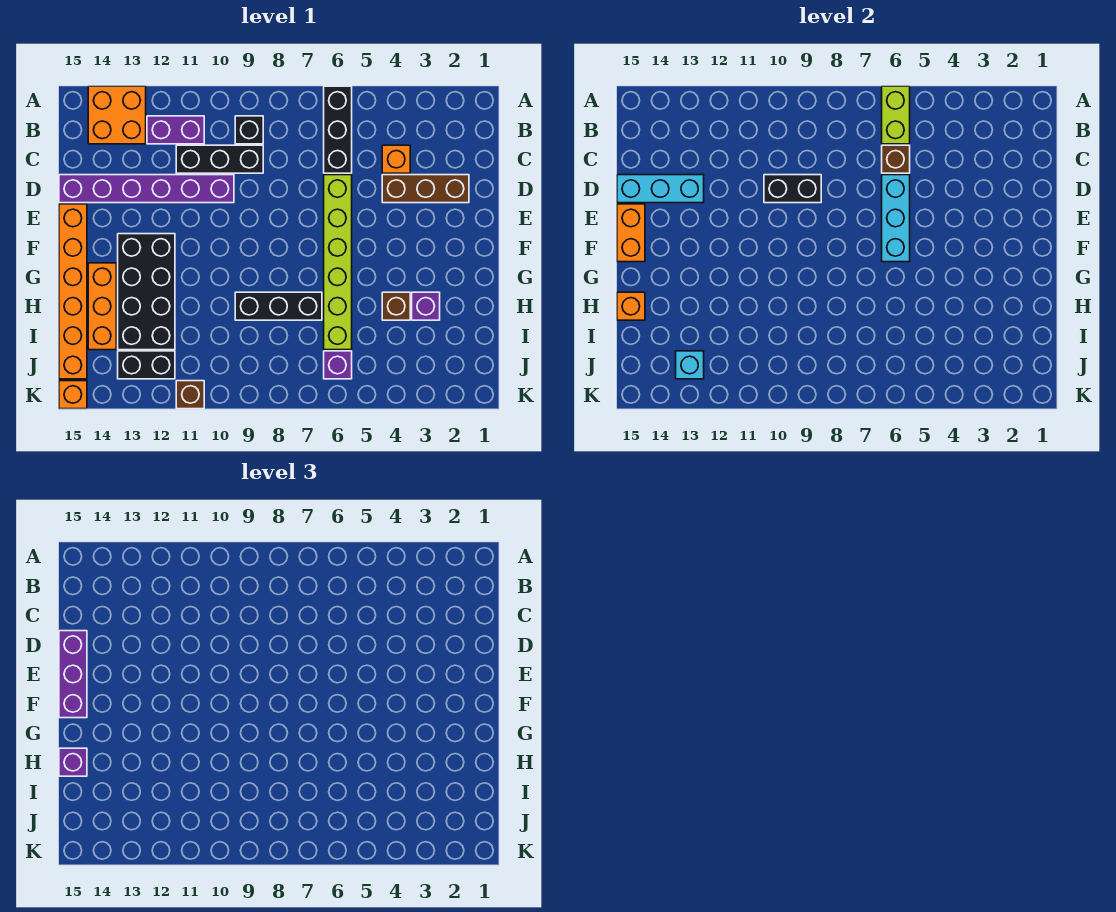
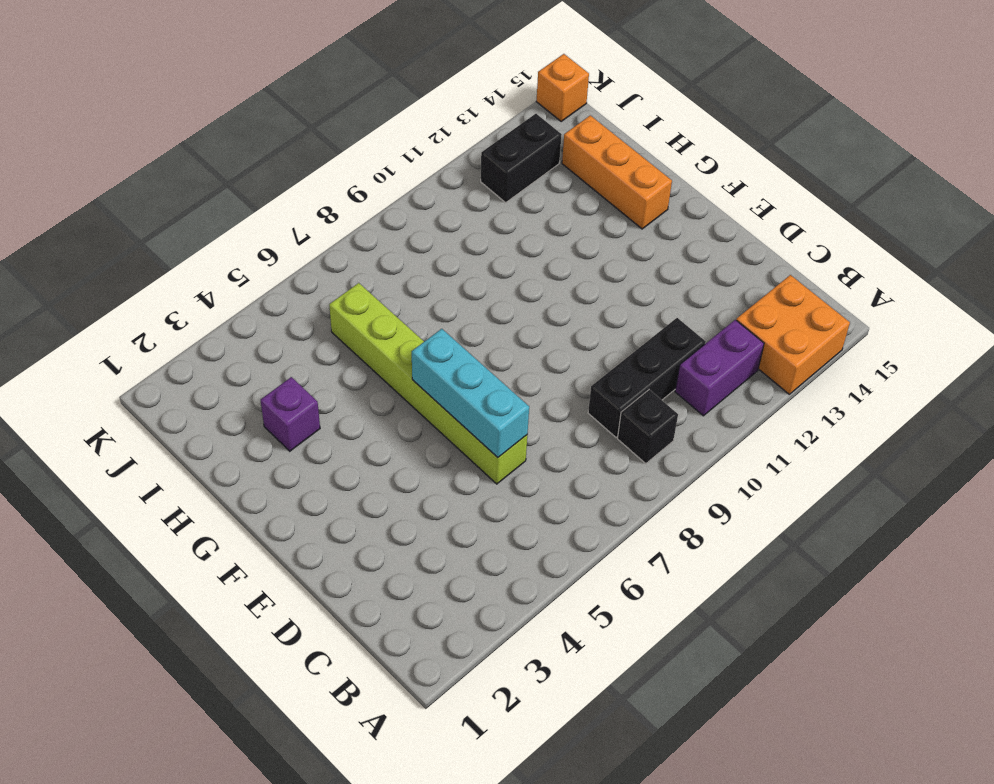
none -> black 1x3 brick [324,86,352,173]
none -> orange 1x1 brick [382,145,410,173]
none -> brown 1x3 brick [382,175,469,203]

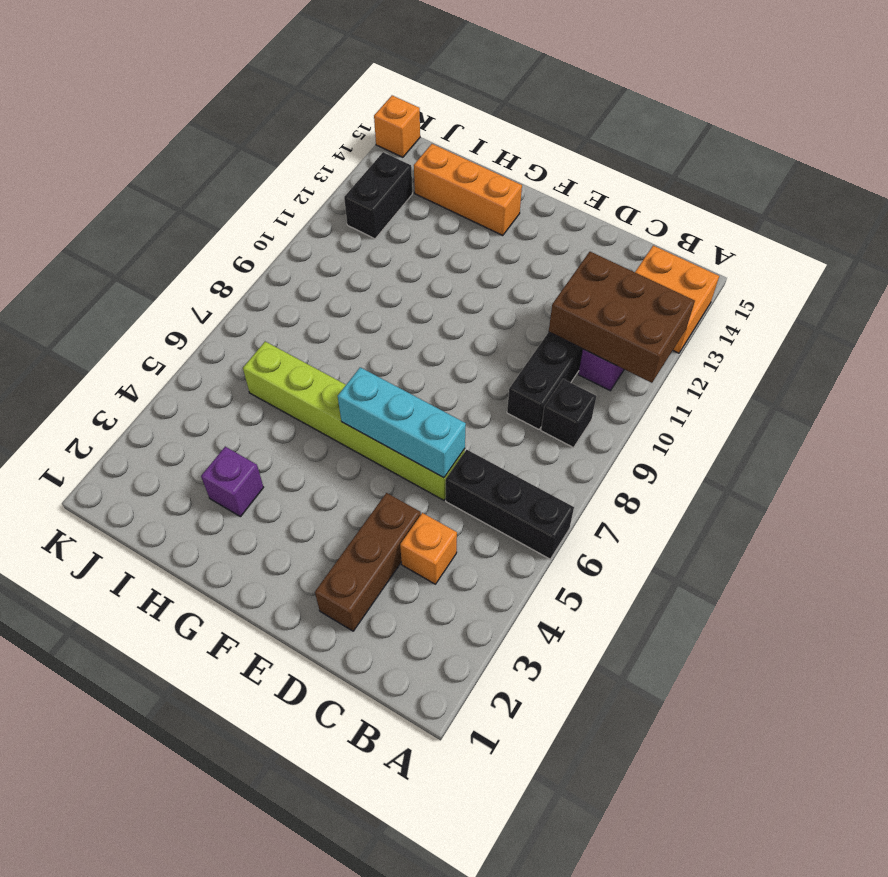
brown 2x3 brick [549,252,695,383] -> none
none -> purple 1x6 brick [59,175,234,203]
none -> orange 1x6 brick [59,204,87,379]
none -> black 2x4 brick [118,234,175,350]

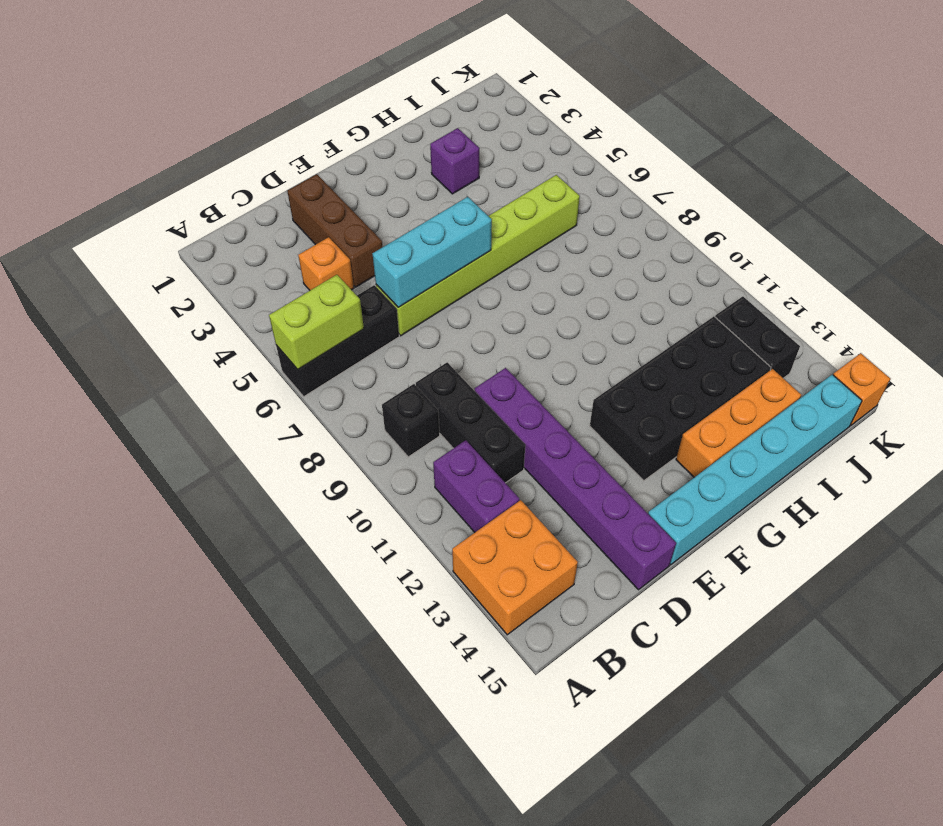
cyan 1x6 brick [648,375,862,565] -> orange 1x6 brick [59,204,87,379]
none -> brown 1x1 brick [382,292,410,320]
none -> black 1x3 brick [235,292,322,320]
none -> purple 1x1 brick [324,351,352,379]

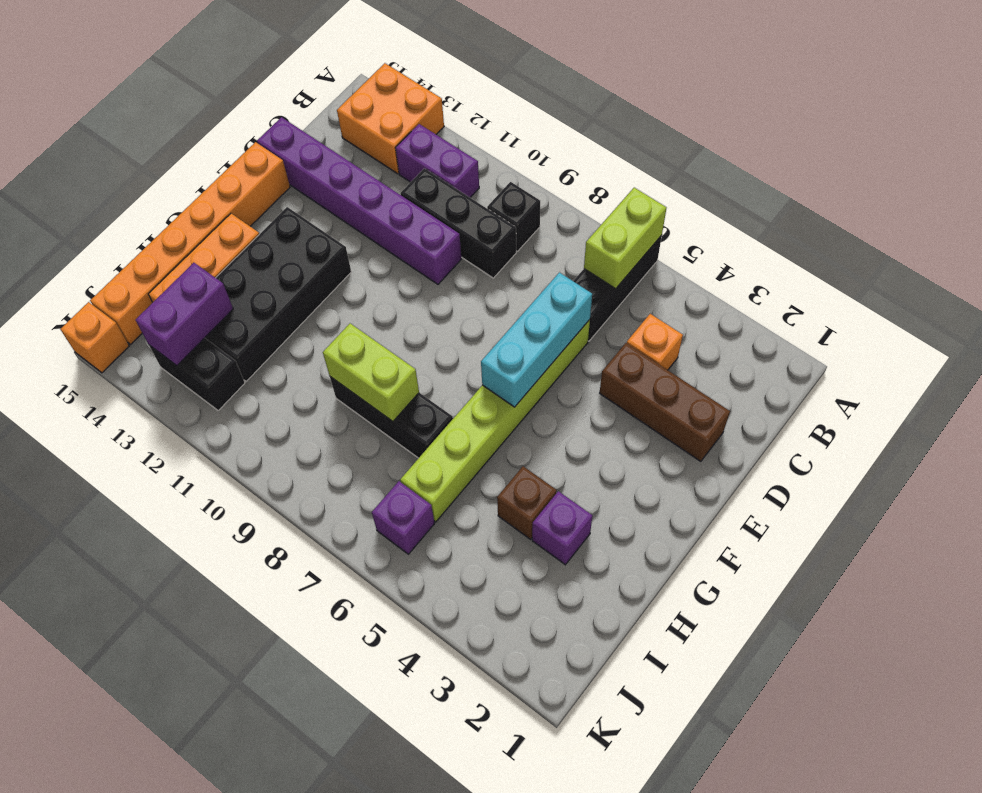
lime 1x2 brick [323,323,419,421] -> none
purple 1x2 brick [136,263,233,365] -> cyan 1x1 brick [676,351,704,379]
none -> brown 1x1 brick [176,381,204,409]
none -> brown 1x1 brick [882,145,910,173]
none -> black 1x2 brick [764,175,821,203]

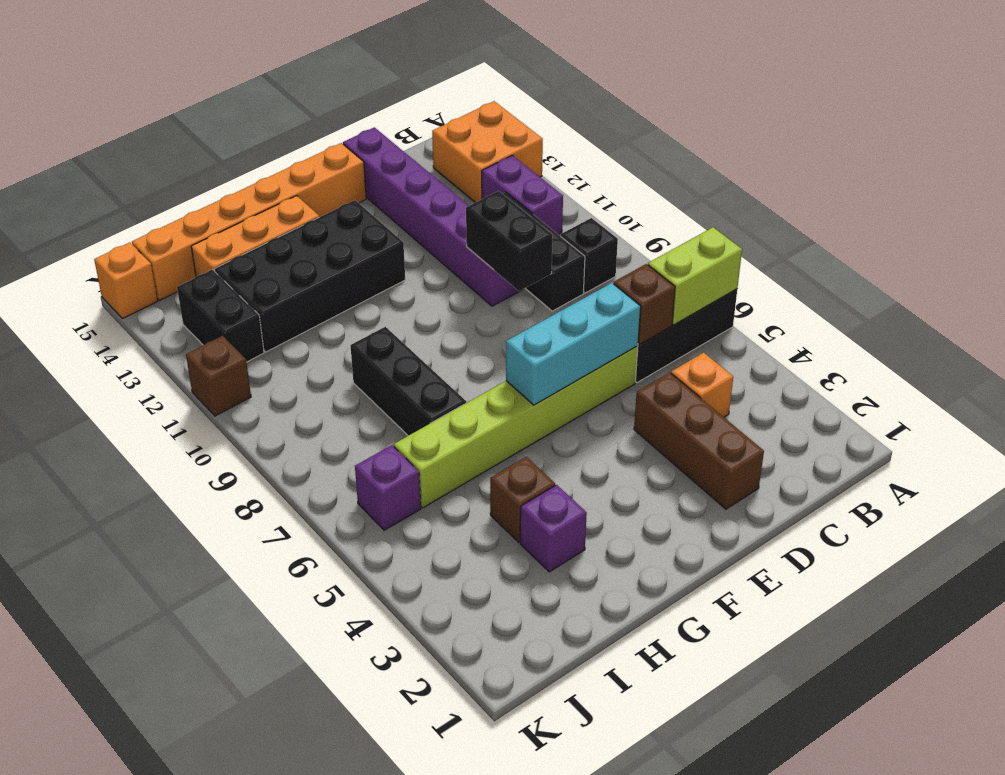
none -> cyan 1x3 brick [617,175,704,203]
none -> orange 1x2 brick [617,204,645,262]
none -> orange 1x1 brick [617,292,645,320]

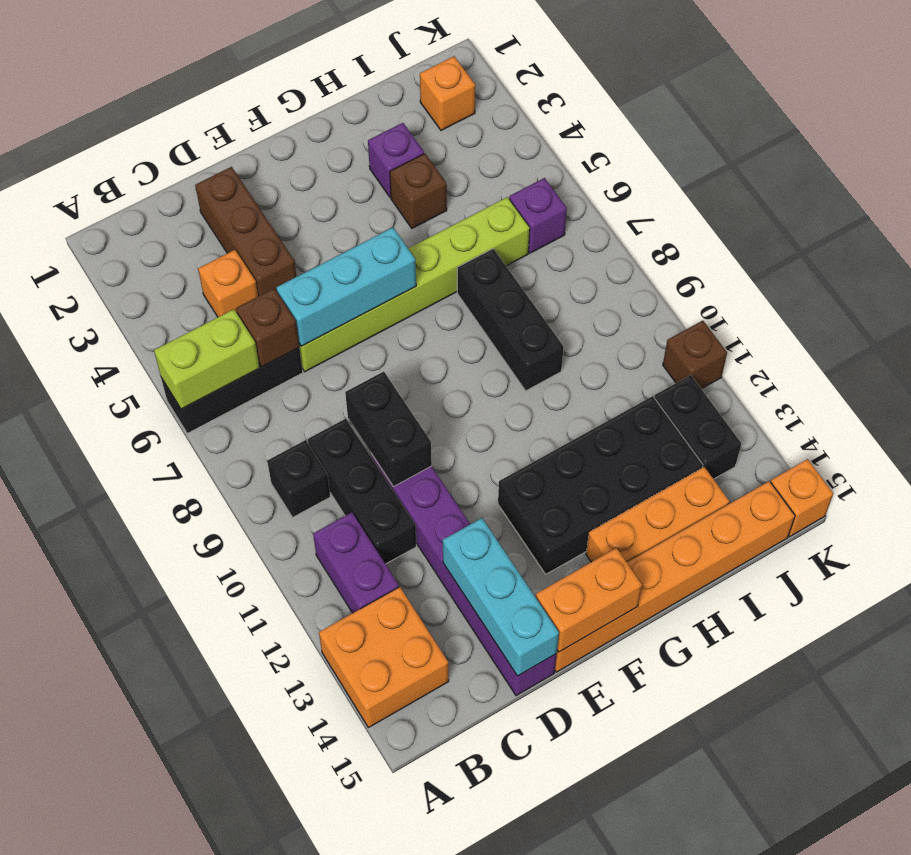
orange 1x1 brick [420,56,475,130] -> orange 1x1 brick moved to [617,292,645,320]
none -> cyan 1x1 brick [676,351,704,379]
none -> purple 1x3 brick [59,631,87,718]
none -> purple 1x1 brick [59,748,87,776]

